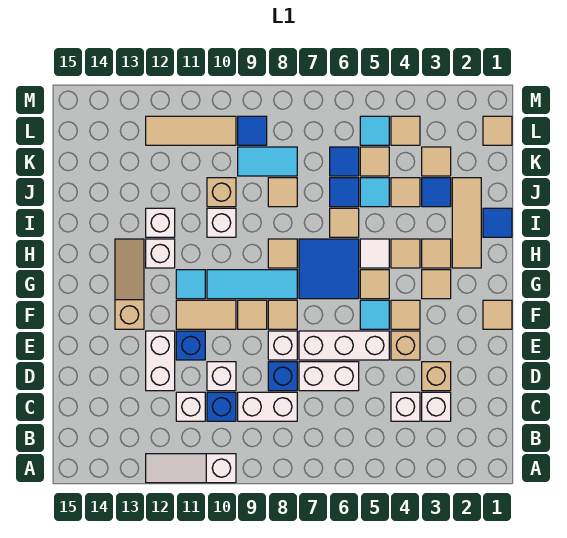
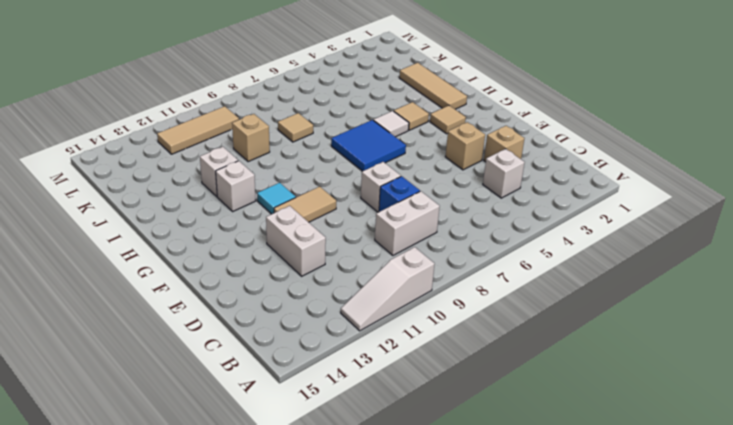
none -> white 1x1 brick [422,392,451,421]
none -> blue 1x1 brick [207,392,236,421]
none -> white 1x1 brick [176,392,205,421]
none -> white 1x2 brick [299,362,359,391]

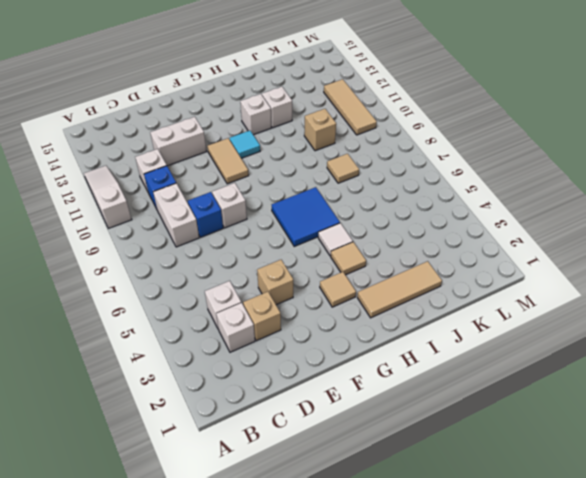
none -> white 1x2 brick [299,362,359,391]
none -> white 1x1 brick [207,362,236,391]
none -> white 1x3 brick [299,331,389,360]
none -> blue 1x1 brick [176,331,205,360]

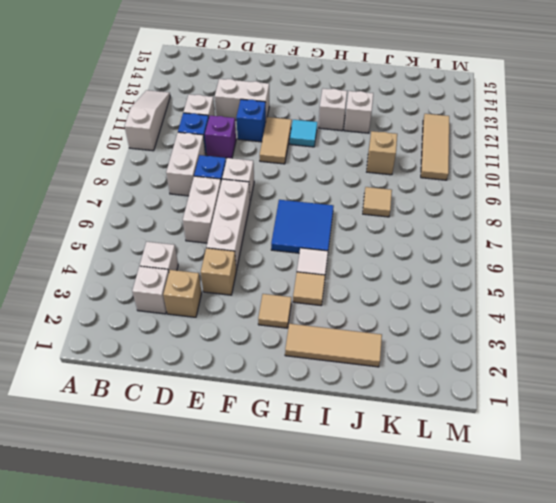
purple 1x1 brick [205,116,236,158] -> white 1x1 brick [207,362,236,391]
none -> tan 1x1 tile [483,300,512,329]
none -> tan 1x1 tile [391,300,420,329]
none -> cyan 1x1 tile [360,300,389,329]
none -> tan 1x1 tile [268,300,297,329]

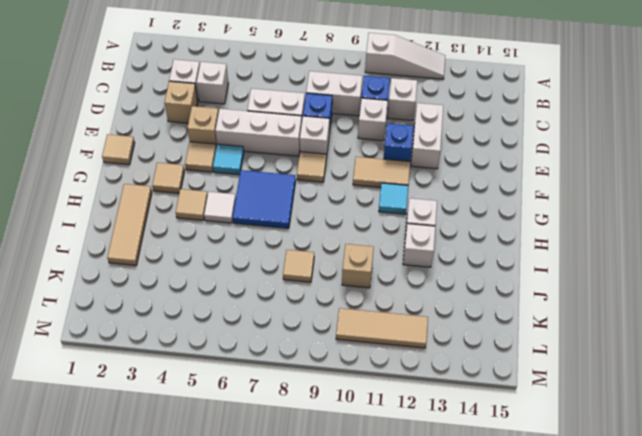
none -> tan 1x1 tile [238,300,267,329]
none -> tan 1x3 slope [115,239,144,329]
none -> tan 1x1 tile [360,270,389,299]
none -> cyan 1x3 tile [207,270,297,299]

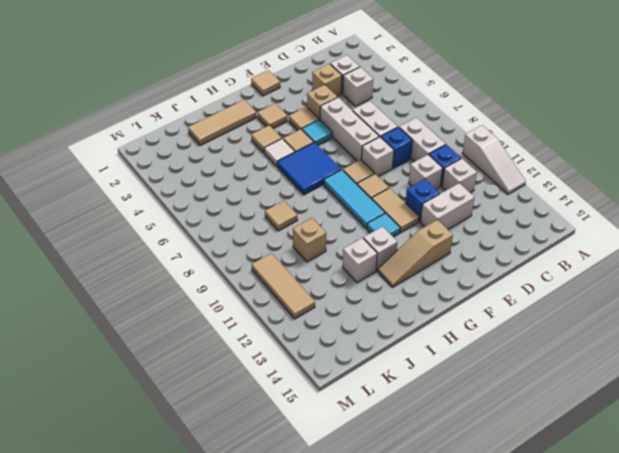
none -> tan 1x1 tile [422,239,451,268]
none -> tan 1x1 tile [268,239,297,268]
none -> blue 1x1 tile [483,208,512,237]
none -> tan 1x1 tile [330,208,359,237]

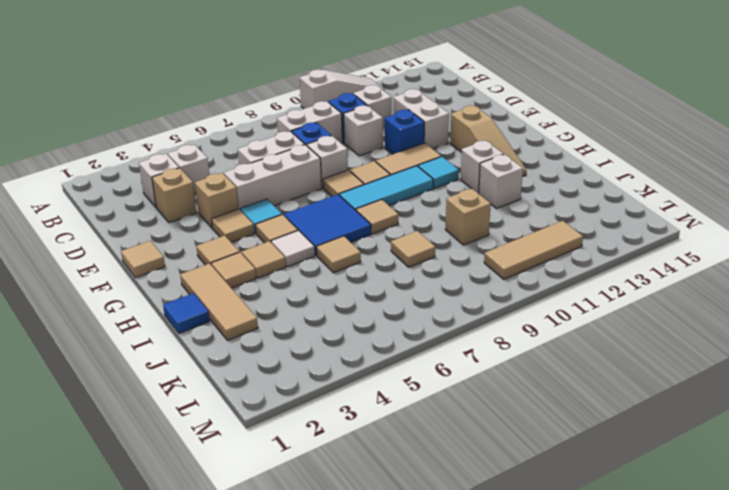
none -> white 1x1 brick [207,208,236,237]
none -> blue 1x1 tile [422,178,451,207]
none -> tan 1x1 tile [391,178,420,207]
none -> cyan 1x1 tile [360,178,389,207]

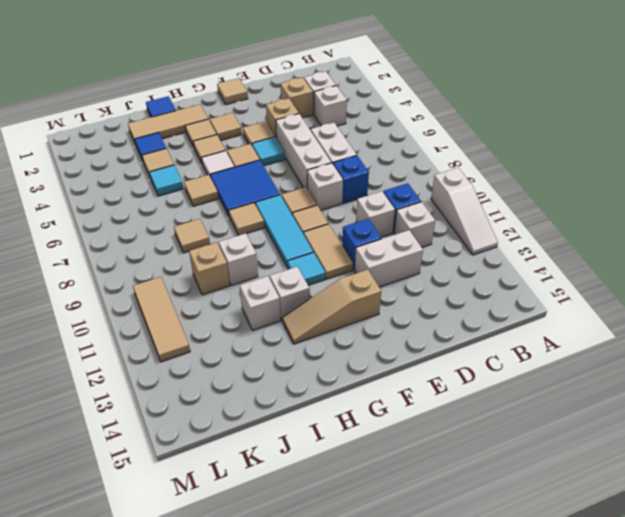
none -> white 1x2 brick [238,392,297,421]
none -> blue 1x1 tile [330,178,359,207]
none -> tan 1x1 tile [422,147,451,176]
none -> tan 1x1 tile [360,147,389,176]

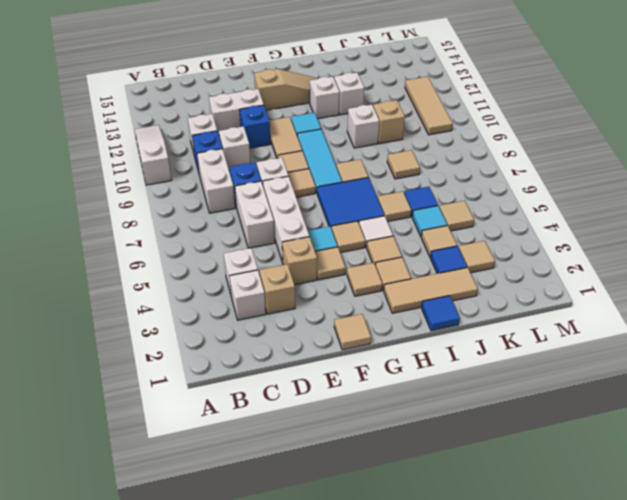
none -> blue 1x1 tile [330,147,359,176]
none -> cyan 1x2 tile [238,147,297,176]
none -> tan 1x1 tile [483,116,512,145]
none -> tan 1x1 tile [391,116,420,145]

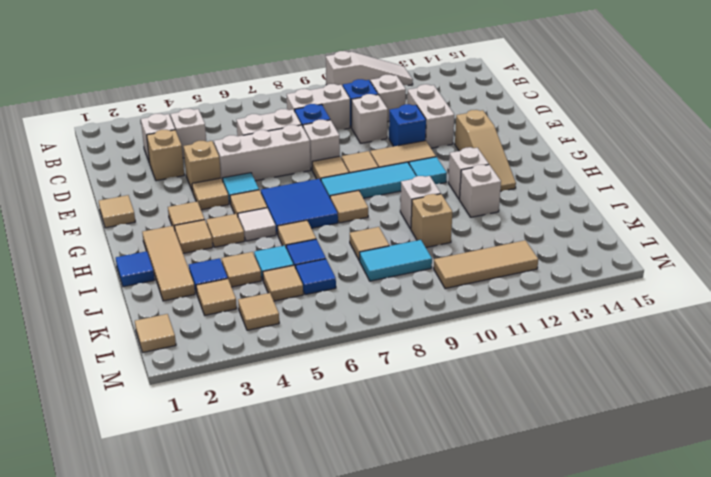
none -> cyan 1x1 tile [360,116,389,145]
none -> blue 1x1 tile [238,116,267,145]

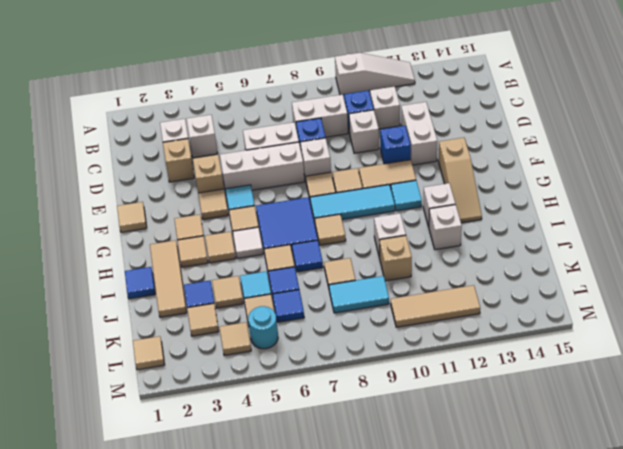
blue 1x1 tile [292,240,323,272] -> blue 1x1 tile moved to [238,116,267,145]
cyan 1x1 round brick [248,306,278,349] -> cyan 1x1 tile [360,116,389,145]

